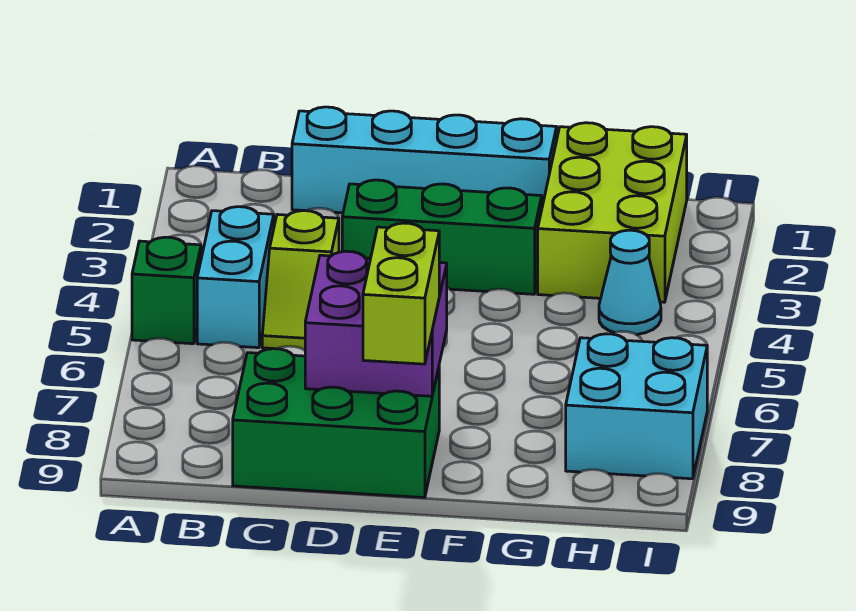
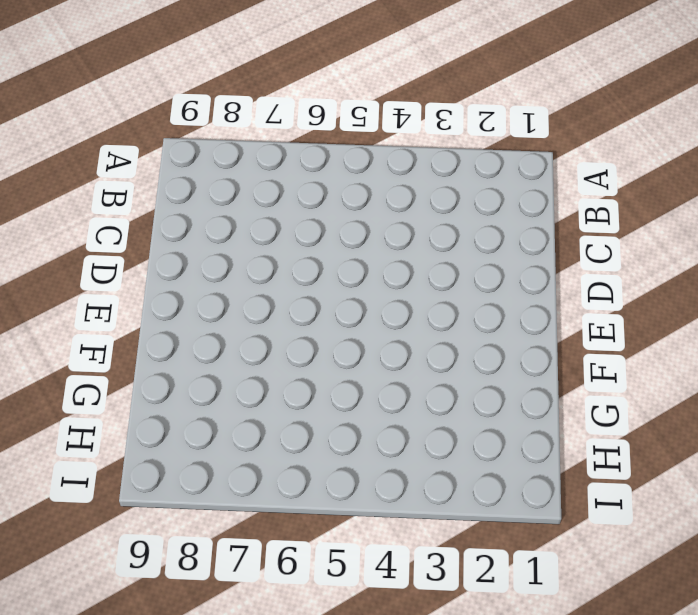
none -> green 1x1 brick [132,237,201,344]
none -> cyan 1x2 brick [197,207,274,348]

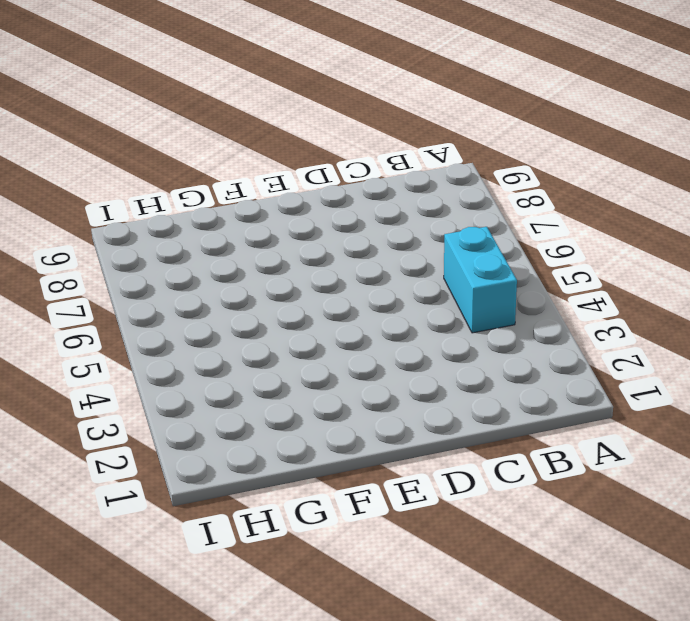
none -> green 1x1 brick [132,237,201,344]
none -> cyan 1x4 brick [292,107,557,213]

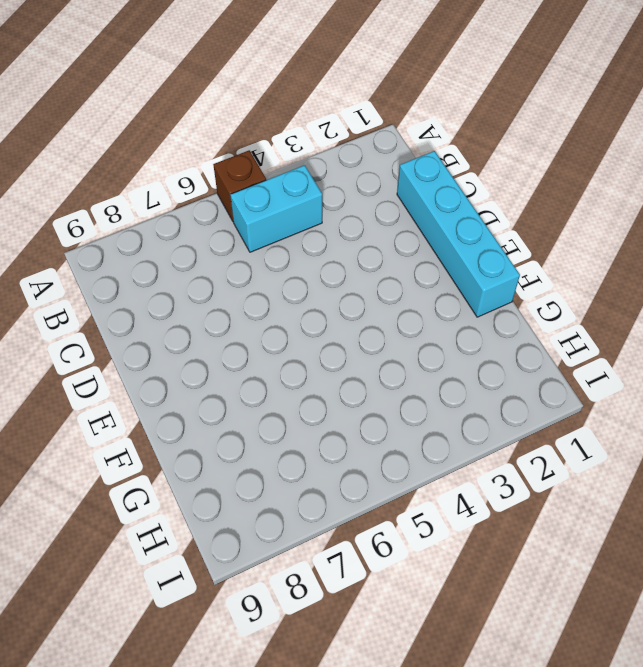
brown 1x1 brick [213,150,266,222] -> green 1x1 brick [132,237,201,344]
none -> lime 1x2 slope [262,211,339,350]
none -> green 2x3 brick [233,349,439,498]

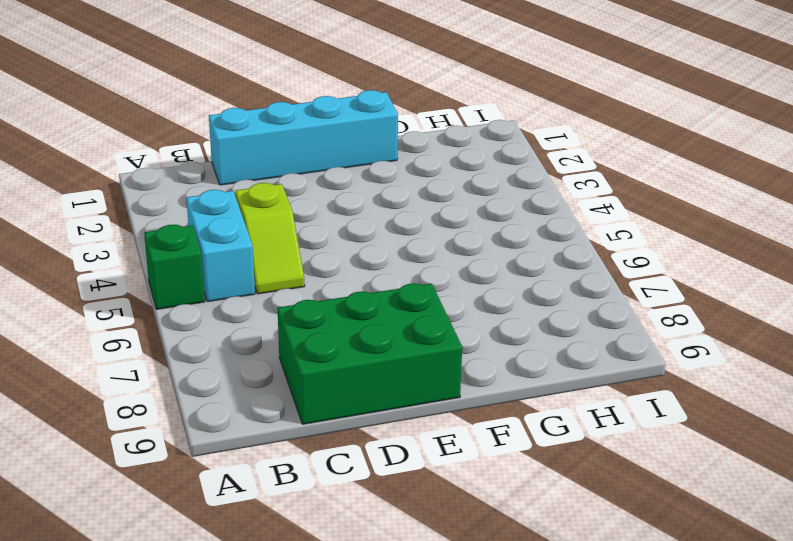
none -> green 1x3 brick [342,180,542,294]
none -> lime 2x3 brick [538,123,687,302]

